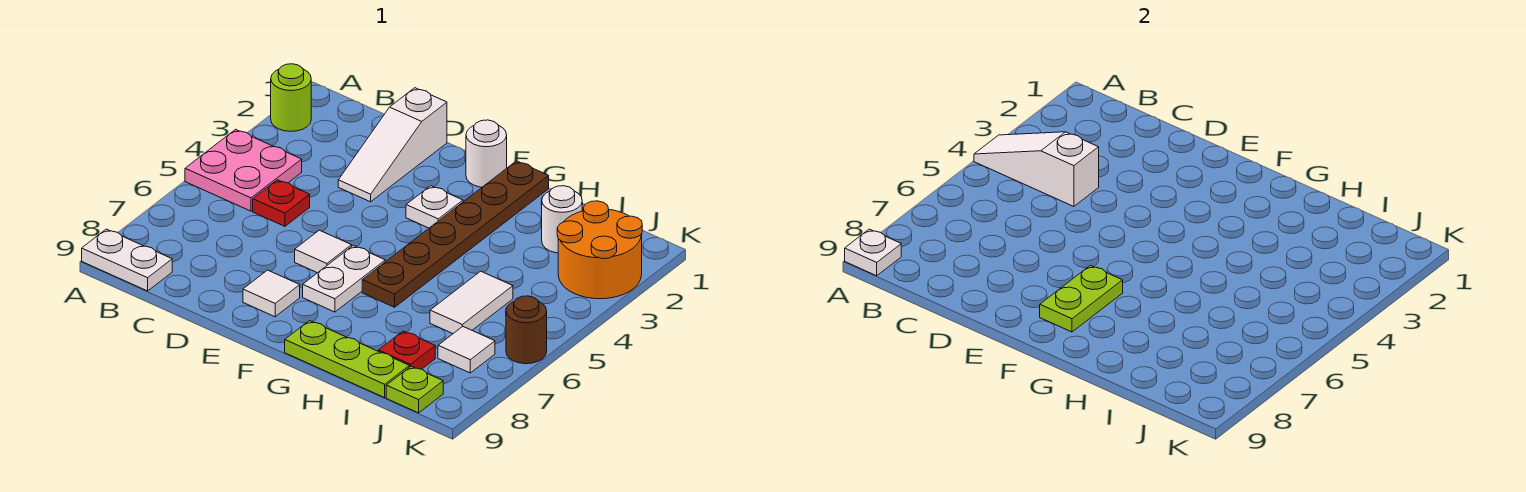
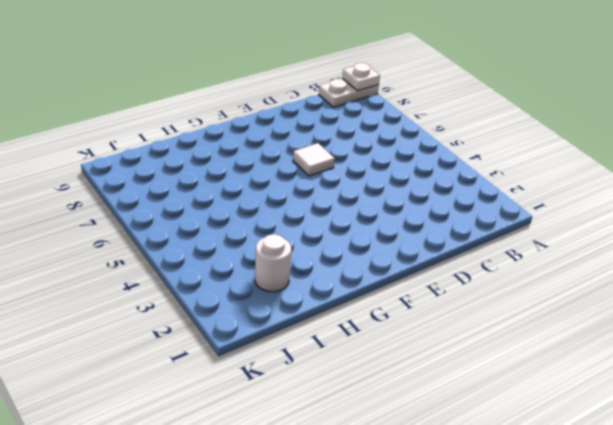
none -> lime 1x1 round brick [271,64,311,131]
none -> pink 2x2 plate [185,129,302,211]
none -> red 1x1 plate [253,180,310,226]

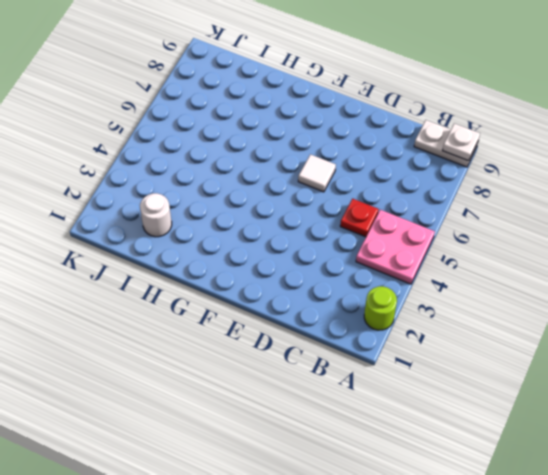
none -> white 1x3 slope [338,88,447,202]
none -> white 1x1 tile [243,270,300,317]
none -> white 1x1 round brick [466,120,507,187]

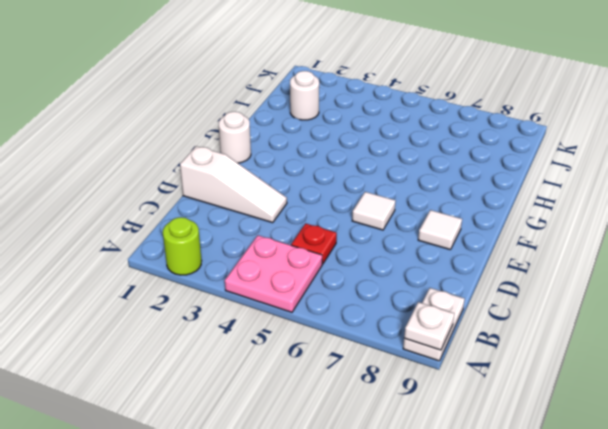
none -> white 1x1 plate [406,186,463,228]
none -> white 1x2 plate [303,246,385,312]
none -> brown 1x6 plate [362,161,549,307]

